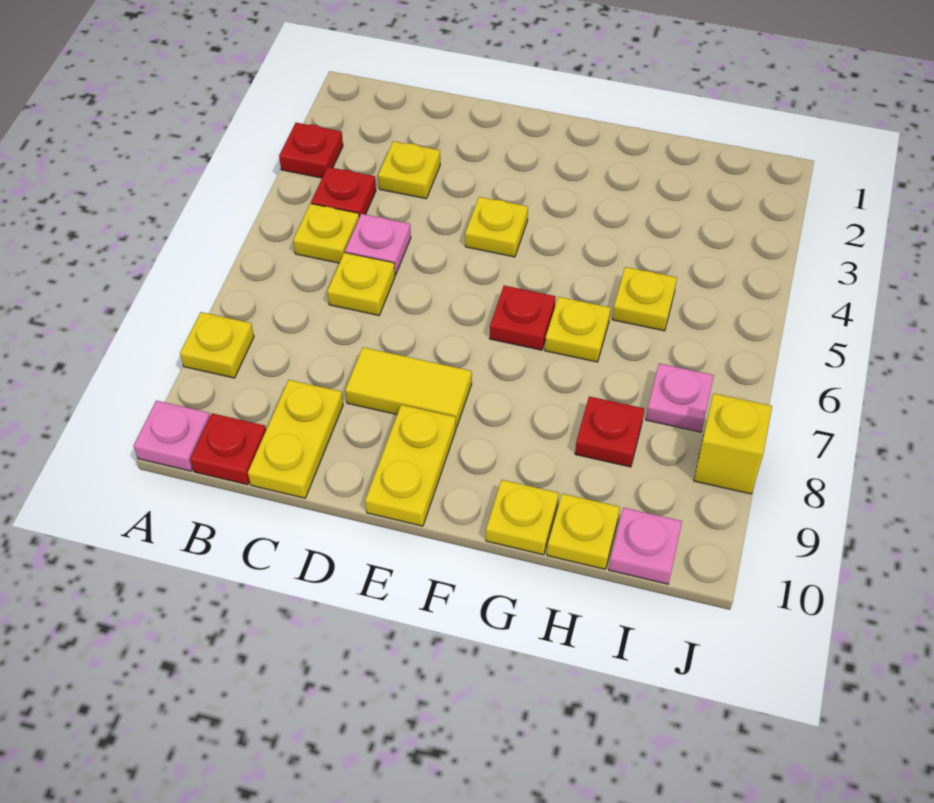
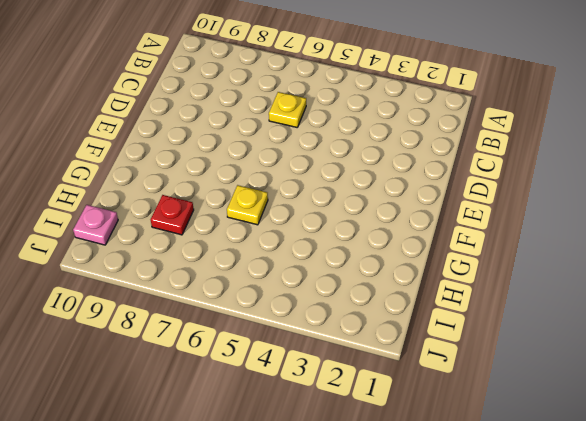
none -> red 1x1 plate [279,123,343,178]
none -> yellow 1x1 plate [180,312,254,378]
none -> pink 1x1 plate [134,401,210,471]

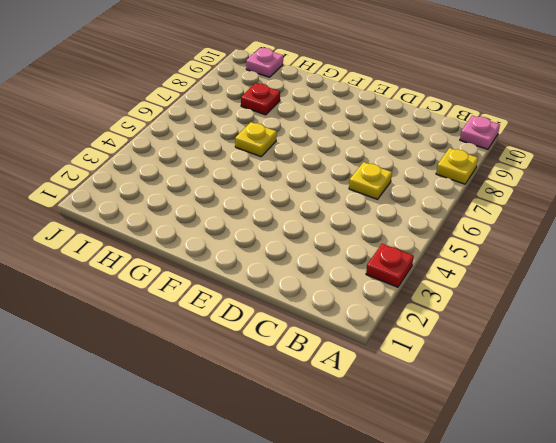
none -> red 1x1 plate [311,167,376,217]
none -> yellow 1x1 plate [293,204,359,263]
none -> red 1x1 plate [190,413,266,485]

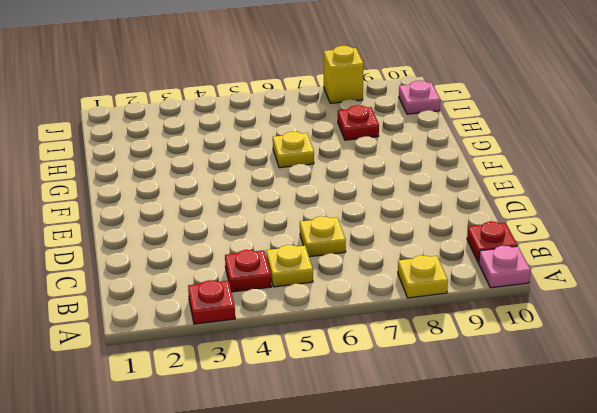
none -> yellow 1x1 plate [378,141,440,199]
none -> pink 1x1 plate [345,214,411,275]
none -> yellow 1x2 plate [248,380,343,498]

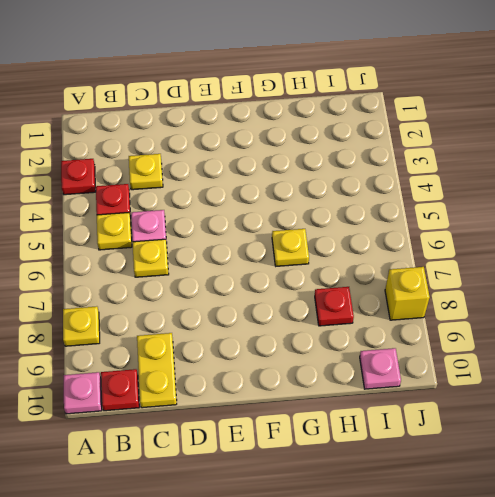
none -> yellow 1x2 tile [345,347,472,428]
none -> yellow 1x1 plate [465,197,528,257]
none -> yellow 1x2 plate [365,405,456,526]

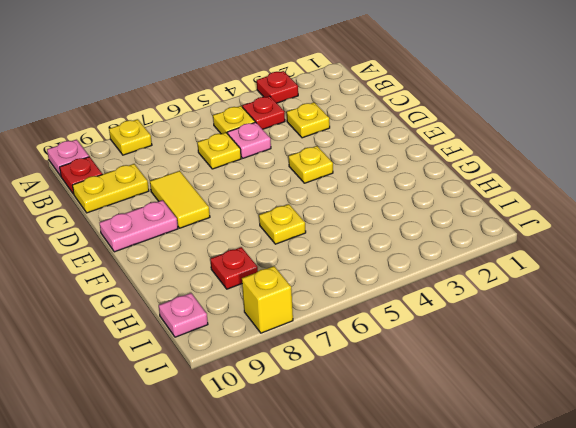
pink 1x2 plate [100,200,178,252] -> yellow 1x2 plate [365,405,456,526]
none -> red 1x1 plate [490,286,556,350]
none -> yellow 1x1 plate [486,480,559,555]
none -> yellow 1x1 plate [612,267,677,331]

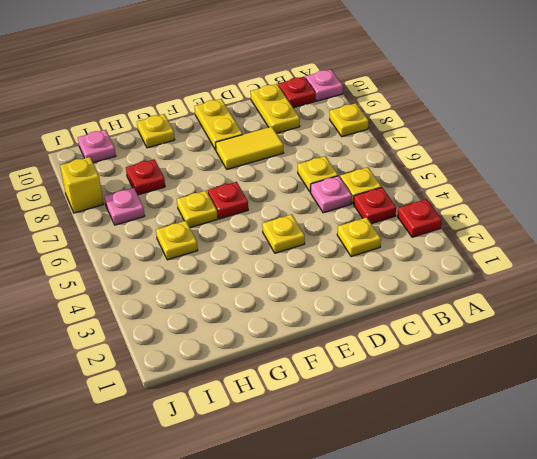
none -> yellow 1x1 plate [547,494,620,569]

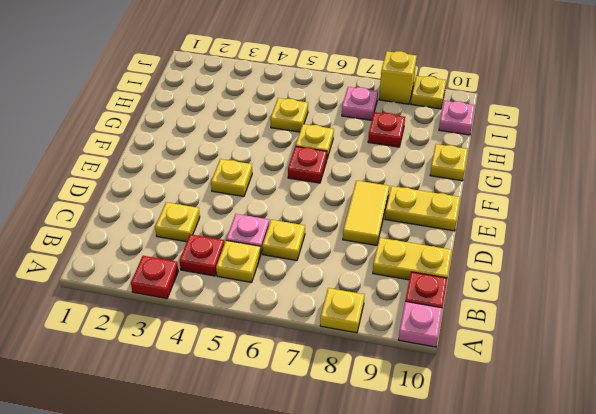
yellow 1x1 plate [411,76,446,109] -> yellow 1x1 plate moved to [547,494,620,569]

